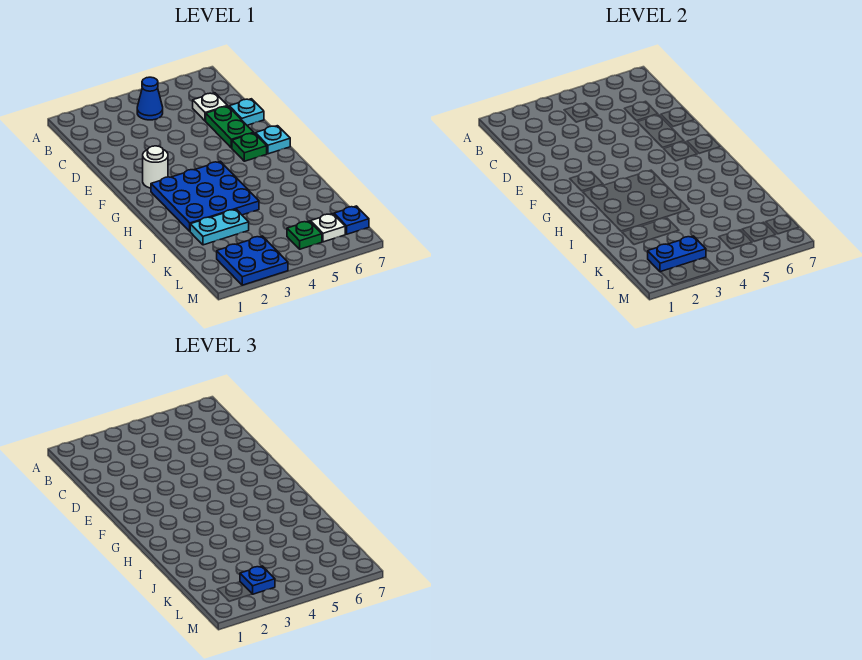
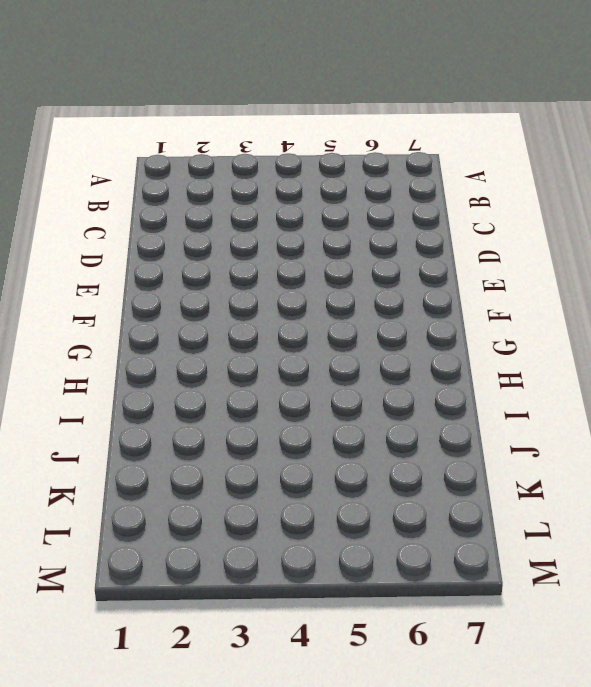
none -> blue 1x1 cone [137,77,163,120]
none -> white 1x1 plate [193,93,227,121]
none -> green 1x2 plate [206,106,254,148]

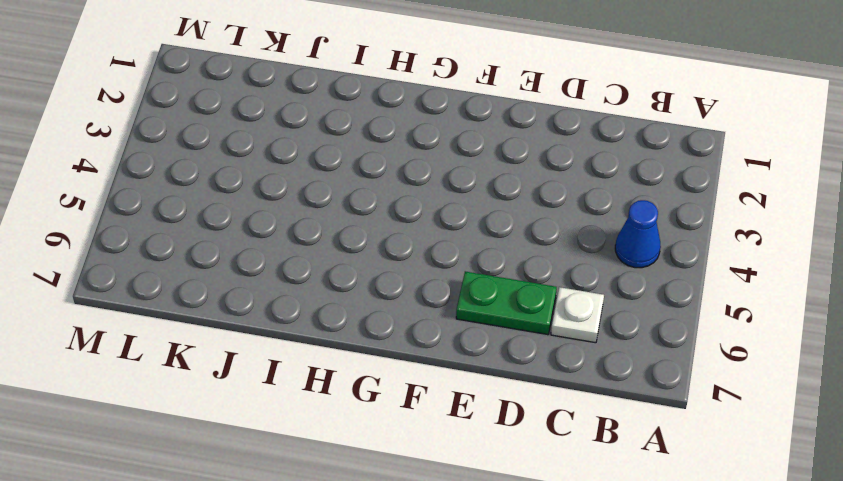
none -> cyan 1x1 plate [229,99,264,125]
none -> white 1x1 round brick [143,146,168,188]
none -> green 1x1 plate [232,133,267,161]

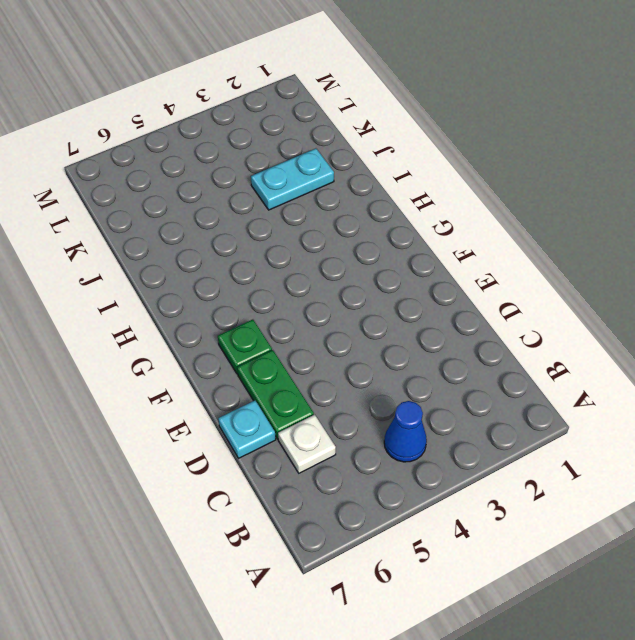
none -> white 1x1 round brick [143,146,168,188]
none -> cyan 1x1 plate [255,126,290,154]
none -> blue 3x3 plate [151,161,259,231]

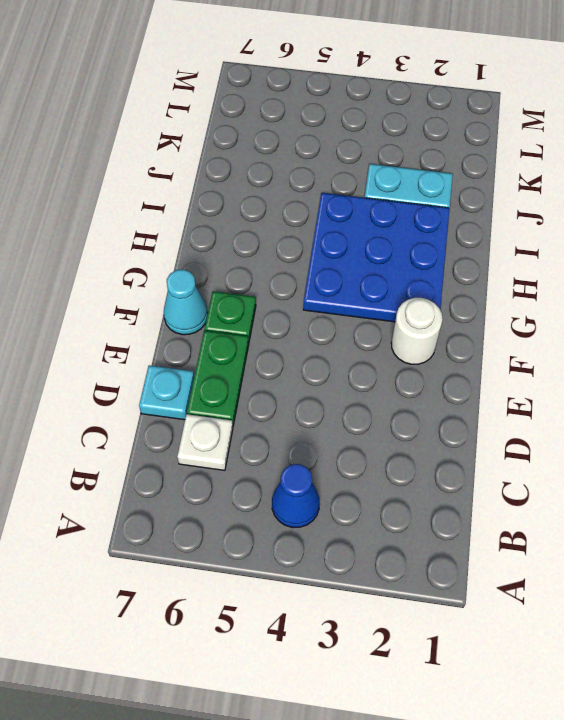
cyan 1x1 cone [164,269,208,335] -> cyan 1x1 plate [255,126,290,154]
none -> blue 2x2 plate [217,236,288,285]
none -> green 1x1 plate [287,221,322,249]
none -> white 1x1 plate [311,214,345,242]

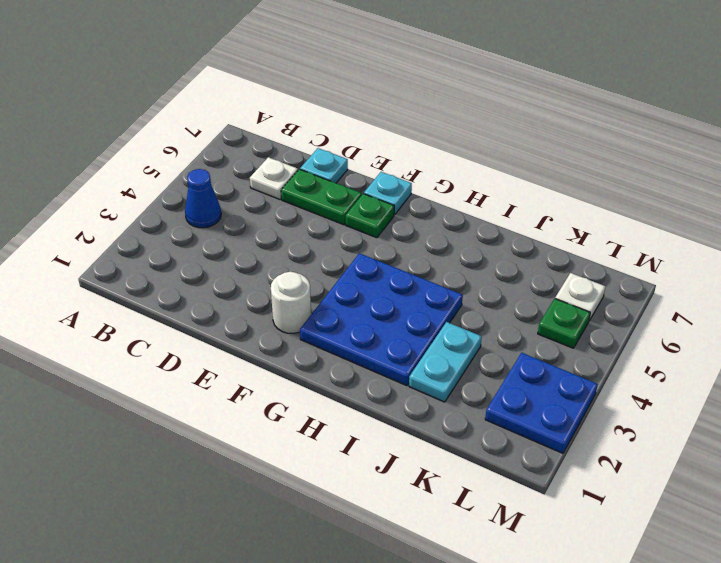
none -> blue 1x1 plate [334,206,369,234]
none -> blue 1x2 plate [648,236,706,272]
none -> blue 1x1 plate [240,566,275,594]

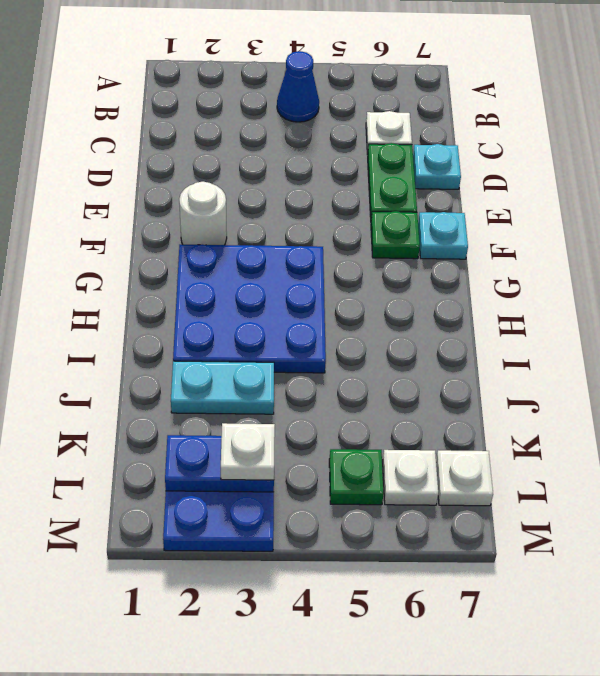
white 1x1 plate [221,423,275,480] -> blue 1x1 plate [240,566,275,594]
white 1x1 plate [436,450,493,506] -> blue 1x1 plate [334,206,369,234]

